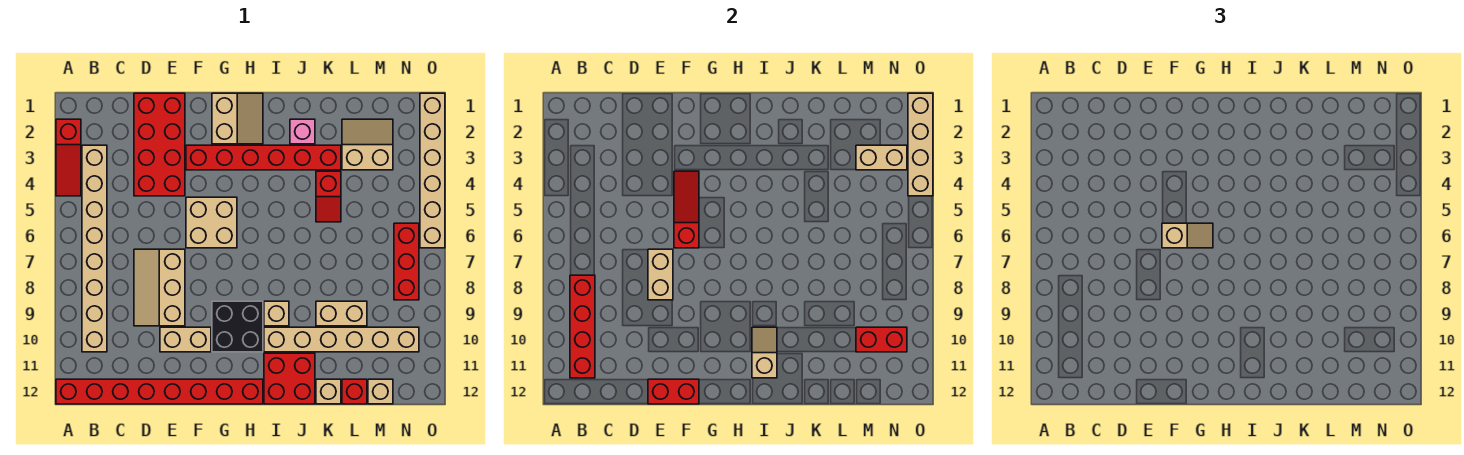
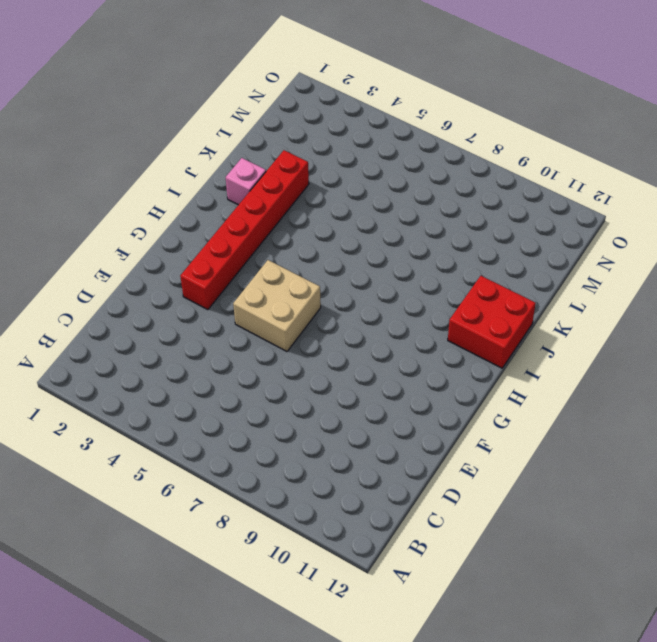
none -> red 1x3 slope [56,119,81,196]
none -> red 1x8 brick [56,379,263,404]
none -> tan 1x8 brick [82,145,107,352]
none -> red 2x4 brick [134,93,185,196]

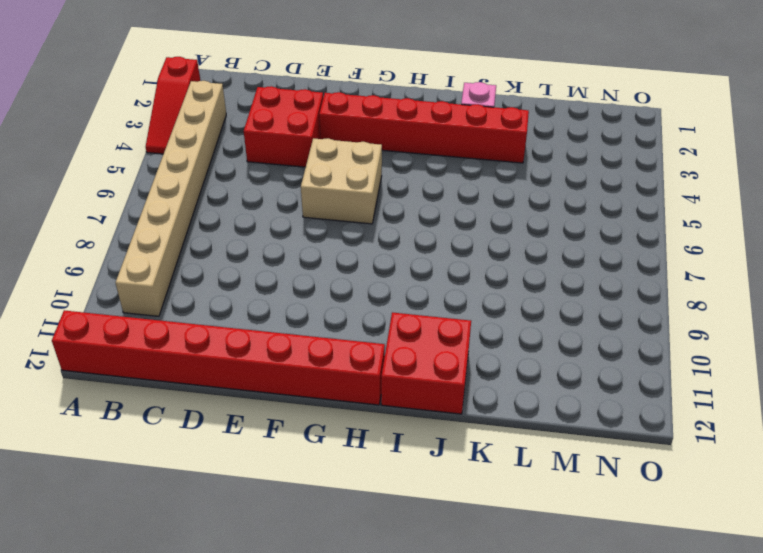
red 2x2 brick [244,86,323,167] -> red 2x4 brick [134,93,185,196]
none -> tan 2x3 slope [134,249,185,326]
none -> tan 1x2 brick [160,327,211,352]
none -> tan 2x2 slope [212,93,263,144]
none -> black 2x2 brick [212,301,263,352]

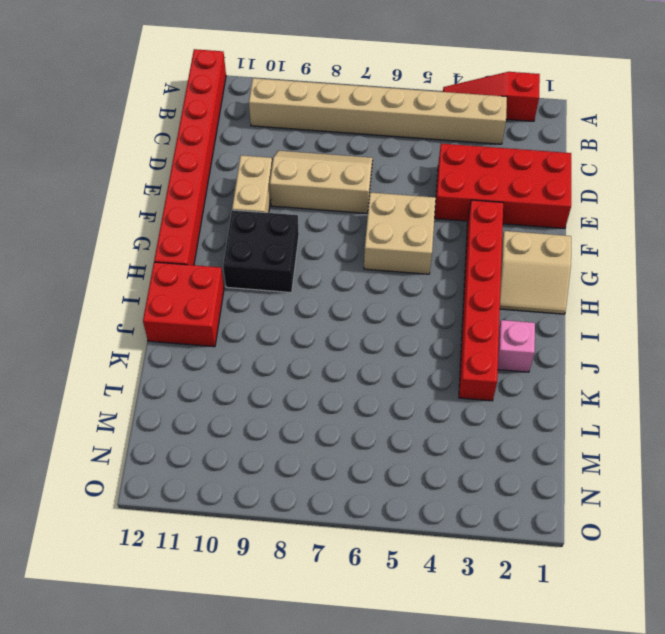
none -> tan 1x1 brick [264,301,289,326]
none -> tan 1x6 brick [264,327,419,352]
none -> red 1x2 slope [316,171,341,222]
none -> tan 1x2 brick [316,301,367,326]

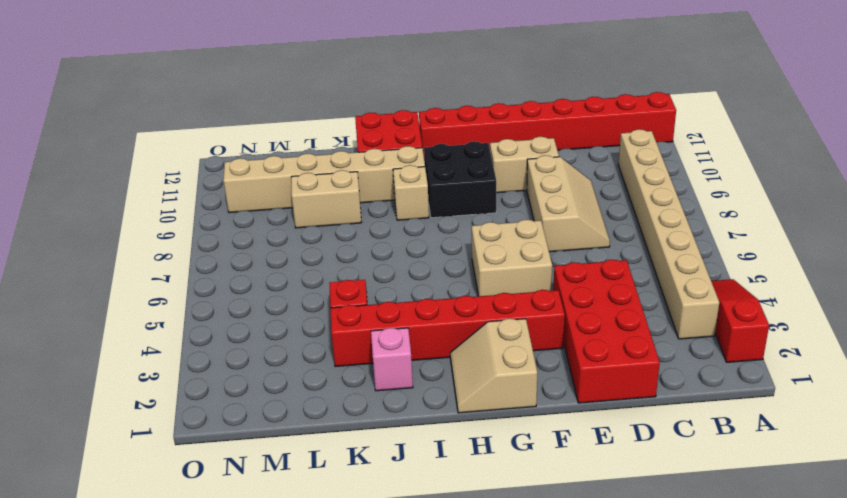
none -> tan 1x1 brick [316,379,341,404]
none -> tan 2x2 slope [342,119,393,170]
none -> red 1x1 brick [342,379,367,404]
none -> tan 1x1 brick [368,379,393,404]

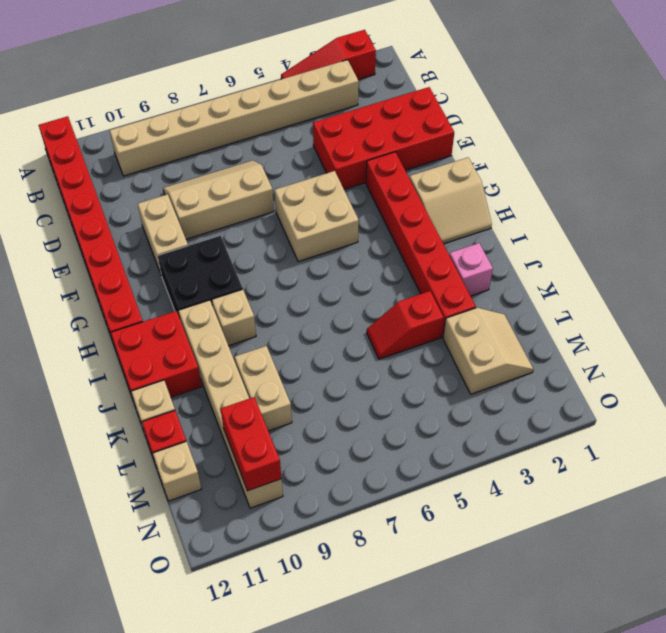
none -> red 1x3 brick [394,223,419,300]
none -> tan 1x6 brick [420,93,445,248]
none -> red 1x4 brick [570,275,595,378]
none -> tan 1x2 brick [648,249,673,300]

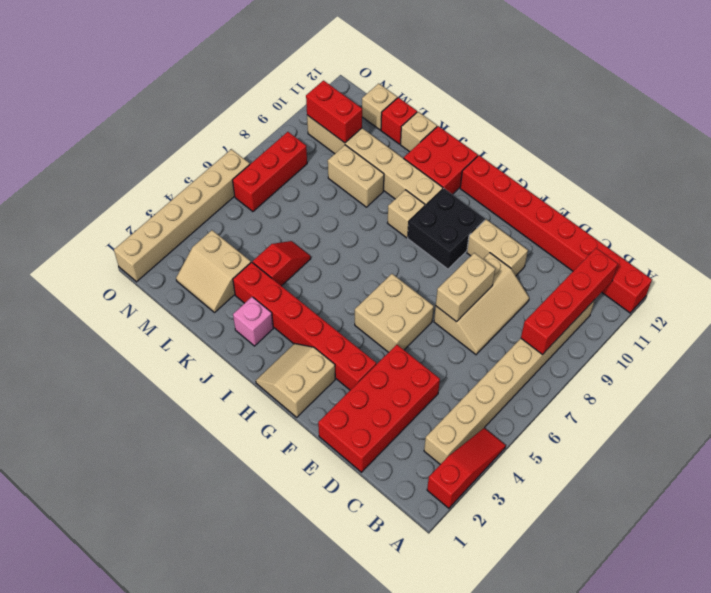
none -> red 1x2 brick [648,379,699,404]
none -> red 1x3 slope [674,171,699,248]
none -> tan 1x2 slope [752,327,777,378]
none -> tan 1x2 brick [856,145,907,170]

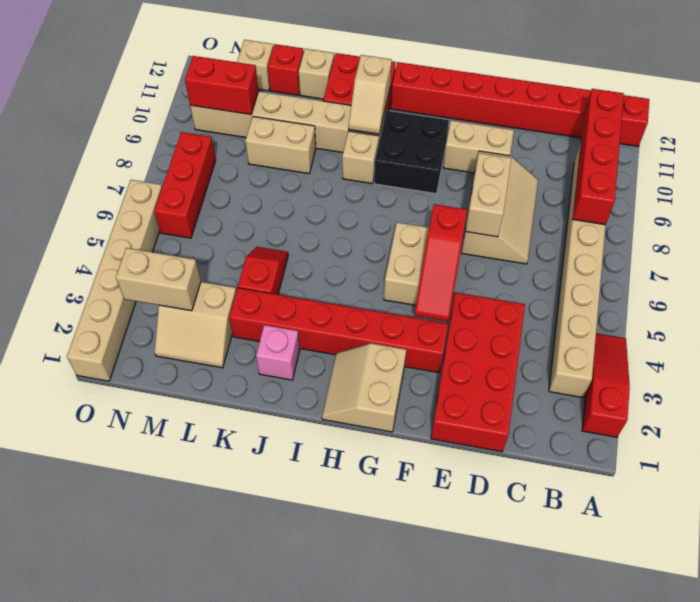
none -> red 1x2 brick [648,379,699,404]
none -> tan 1x4 brick [908,93,933,196]
none -> tan 1x2 slope [1162,223,1213,248]

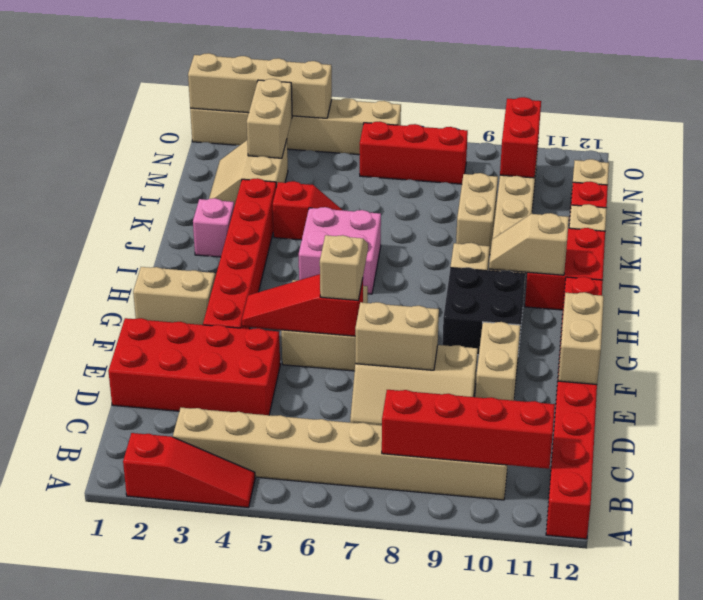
tan 1x2 brick [558,292,604,385] -> red 1x2 brick [648,379,699,404]
pink 2x2 brick [299,207,381,294] -> none

